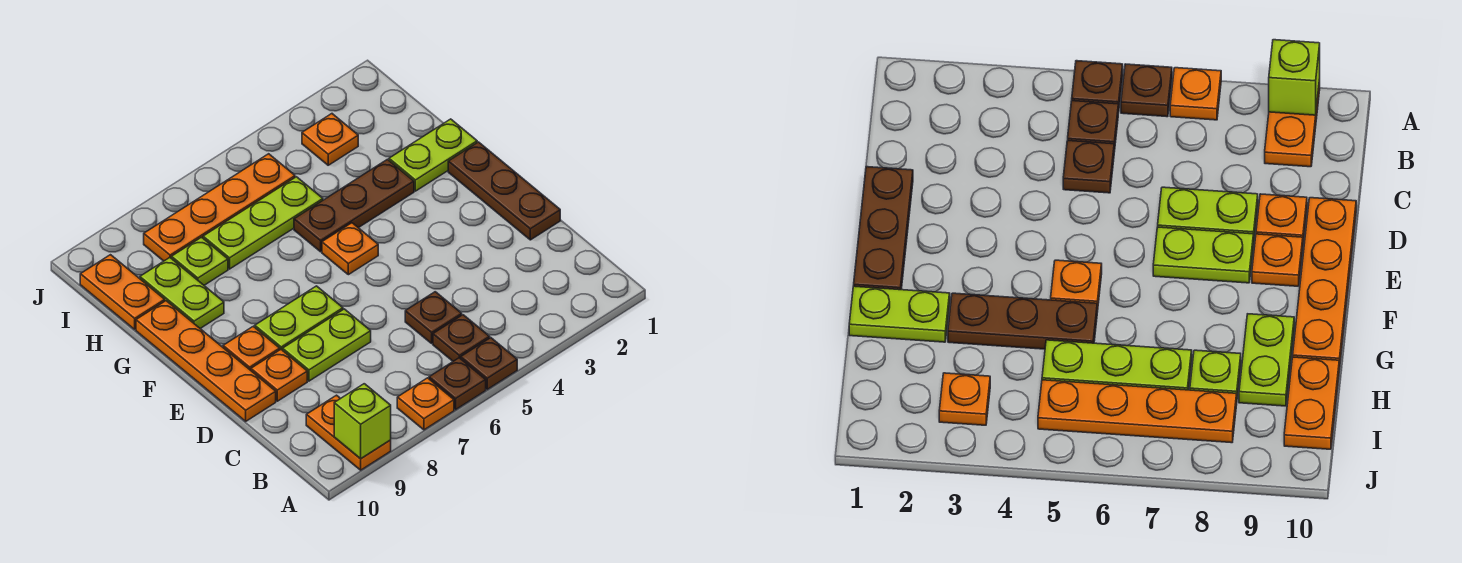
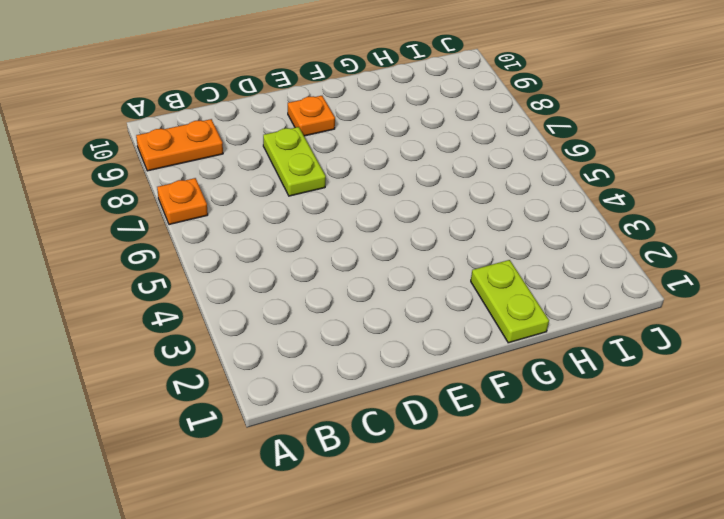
none -> brown 1x1 plate [461,338,517,389]
none -> brown 1x1 plate [429,358,486,410]
none -> brown 1x1 plate [433,315,490,361]

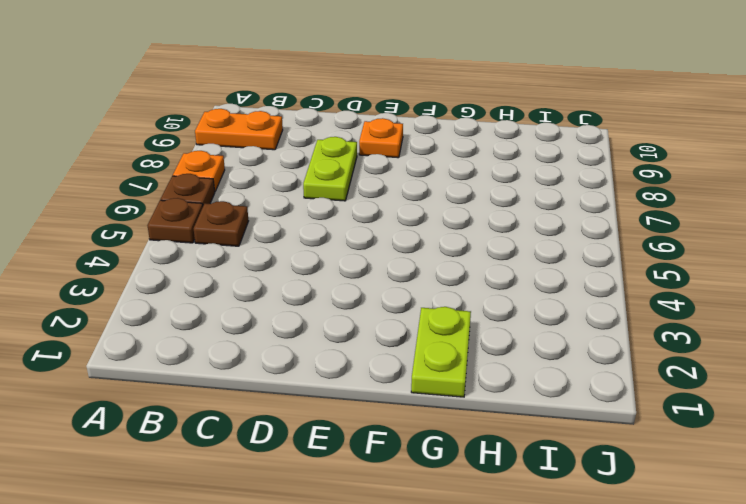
none -> brown 1x1 plate [405,292,462,343]
none -> brown 1x3 plate [448,142,560,240]
none -> orange 1x1 plate [251,350,307,401]

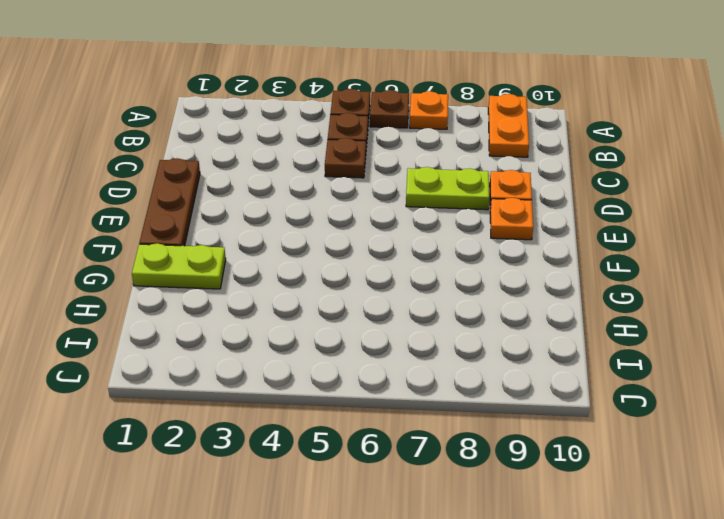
none -> orange 1x4 plate [136,301,276,421]
none -> lime 1x2 plate [255,286,343,350]
none -> orange 1x1 plate [322,223,378,275]

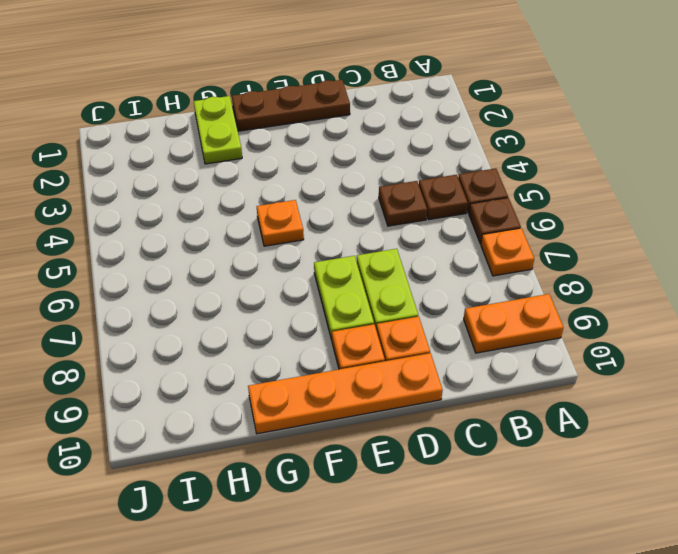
none -> brown 1x3 plate [294,159,414,252]
none -> lime 1x2 plate [140,258,224,328]
none -> lime 1x3 plate [203,177,323,269]

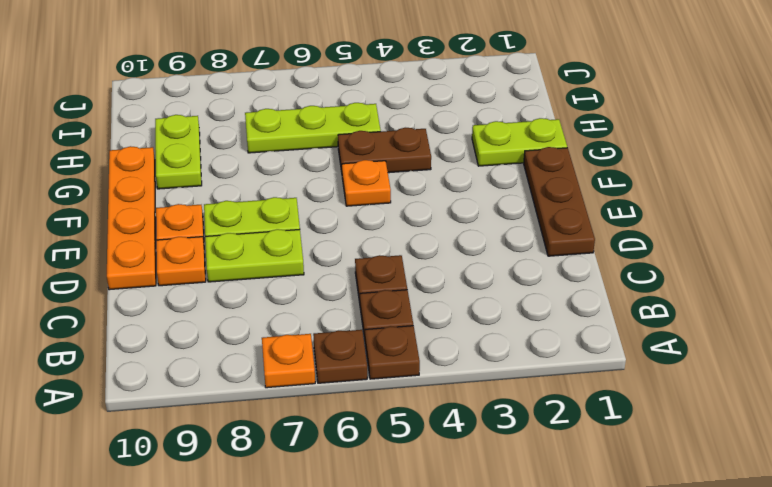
brown 1x2 plate [338,128,431,173] -> brown 1x3 plate [294,159,414,252]
none -> orange 1x2 plate [306,395,391,470]
none -> lime 1x1 plate [171,237,228,285]
none -> orange 1x2 plate [80,255,165,329]

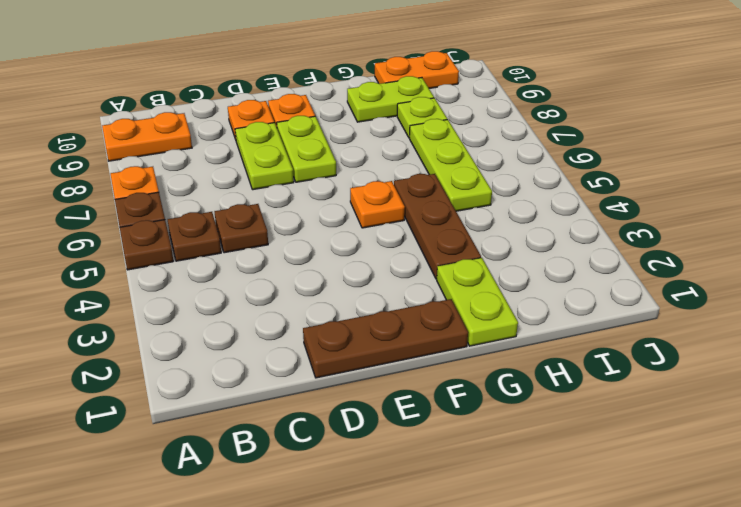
none -> orange 1x4 plate [136,301,276,421]
none -> orange 1x1 plate [302,114,358,165]
none -> orange 1x4 plate [144,154,295,261]

